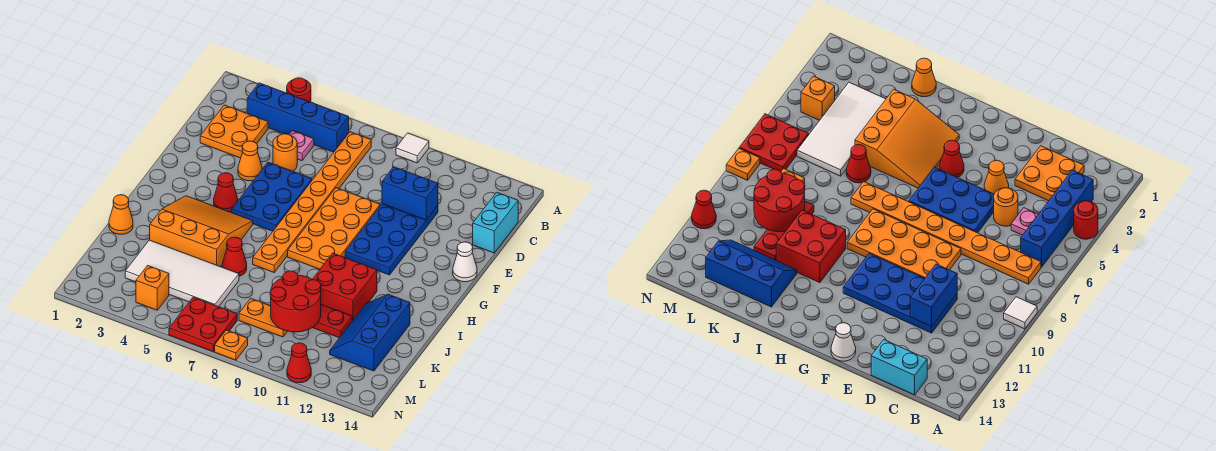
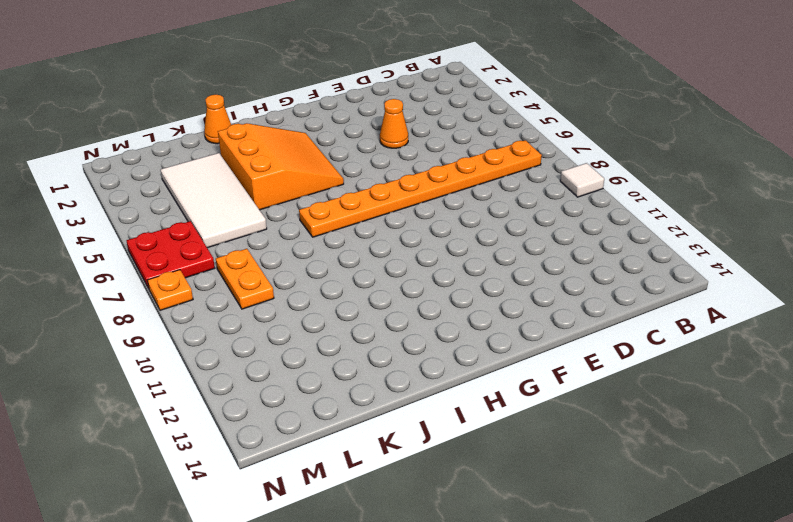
none -> red 1x1 round brick [287,78,311,102]
none -> blue 1x4 brick [247,83,349,152]
none -> orange 2x2 plate [200,105,268,158]

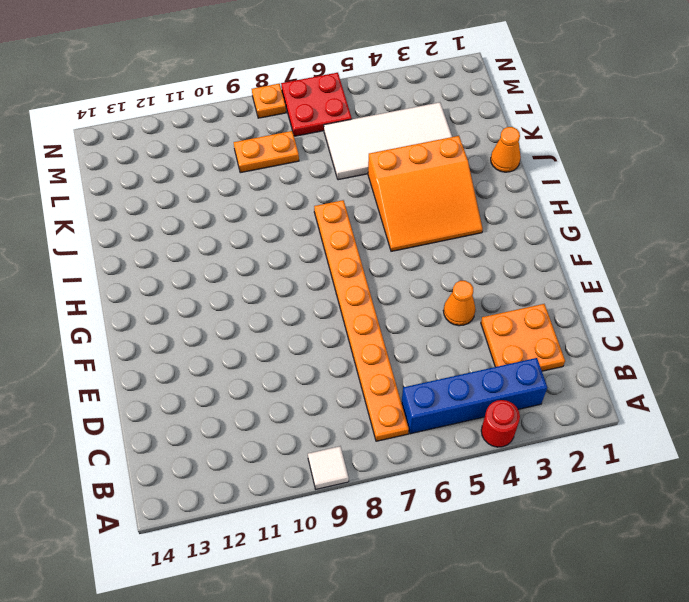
none -> pink 1x1 plate [289,131,314,161]
none -> cyan 1x2 brick [473,192,518,253]
none -> orange 1x1 round brick [273,134,297,171]

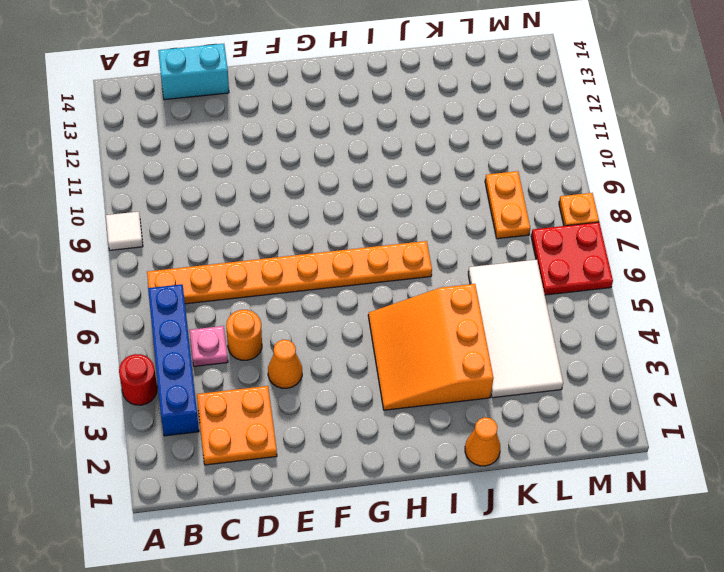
none -> blue 2x4 plate [345,204,438,275]
none -> blue 2x3 plate [232,162,312,231]
none -> orange 2x4 plate [288,188,380,269]

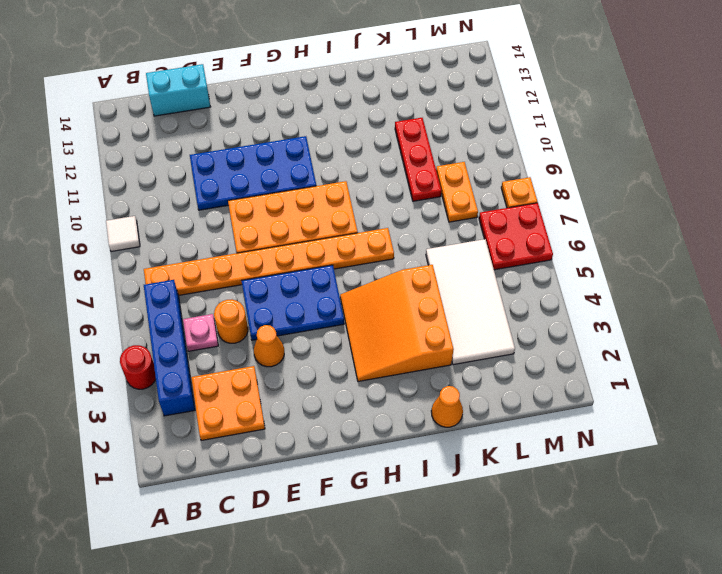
none -> white 1x1 cone [453,242,477,282]
none -> red 1x1 cone [214,173,238,212]
none -> red 2x2 brick [312,253,377,321]

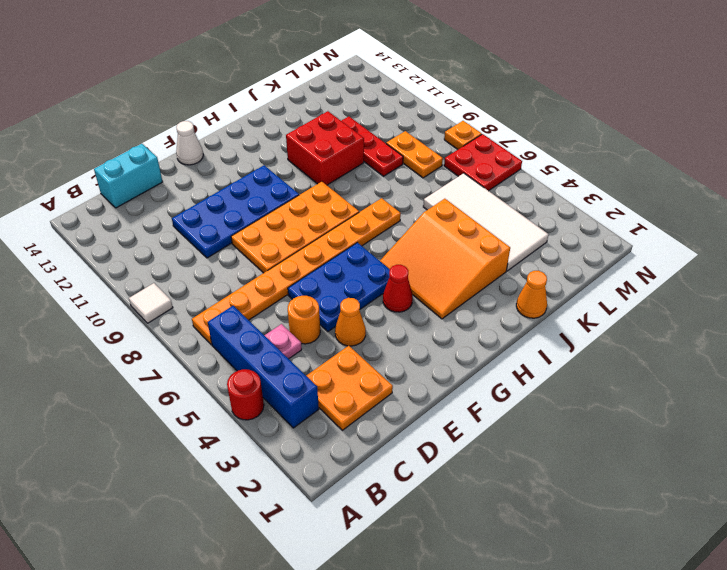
none -> red 1x1 cone [222,237,247,276]
none -> blue 2x3 slope [330,294,410,371]
none -> orange 1x1 brick [136,266,169,310]

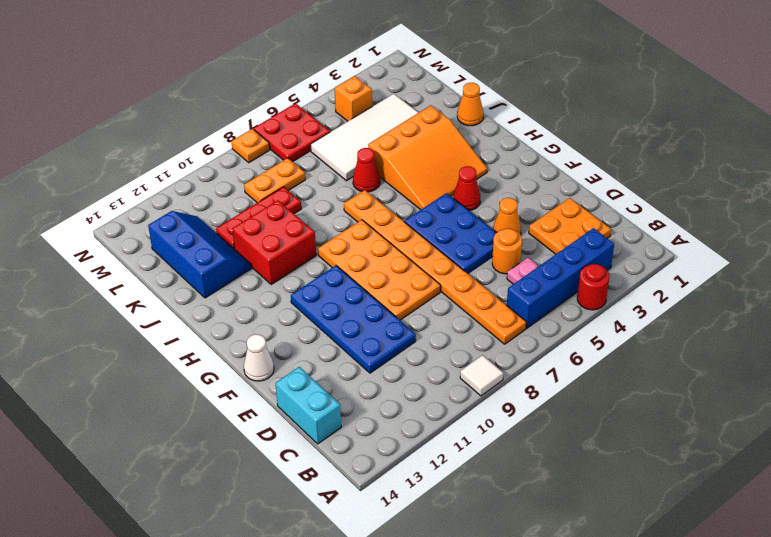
none -> red 1x1 cone [287,343,311,383]
none -> blue 1x2 brick [382,167,438,220]
none -> red 2x2 round brick [270,271,321,332]

